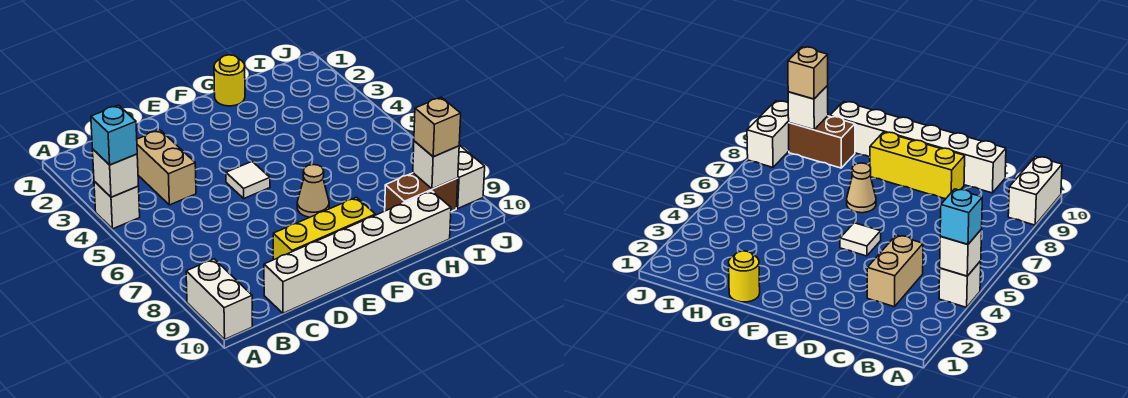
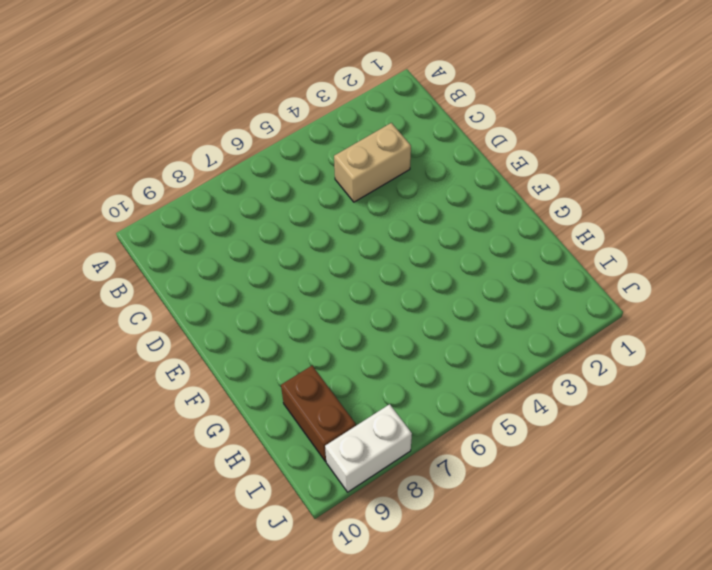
none -> white 1x1 brick [94,181,140,229]
none -> white 1x2 brick [186,259,252,339]
none -> white 1x6 brick [264,191,451,313]

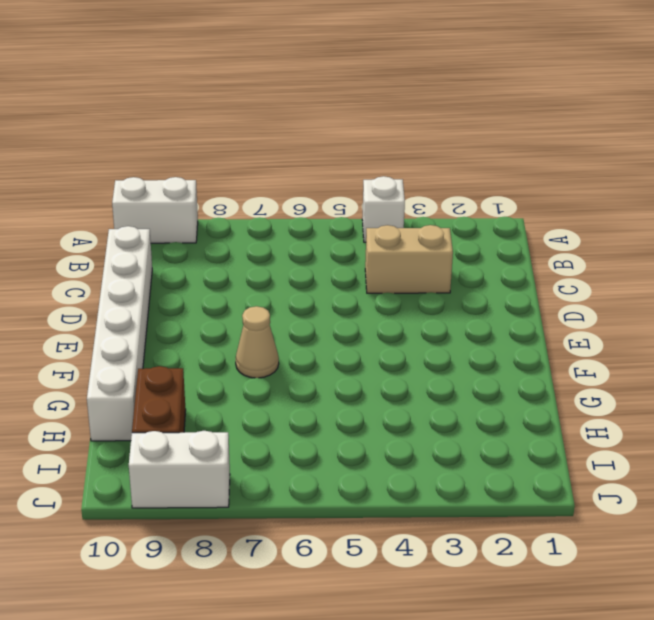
none -> yellow 1x3 brick [273,197,375,260]
none -> white 1x1 tile [226,162,270,198]
none -> yellow 1x1 round brick [214,55,245,106]

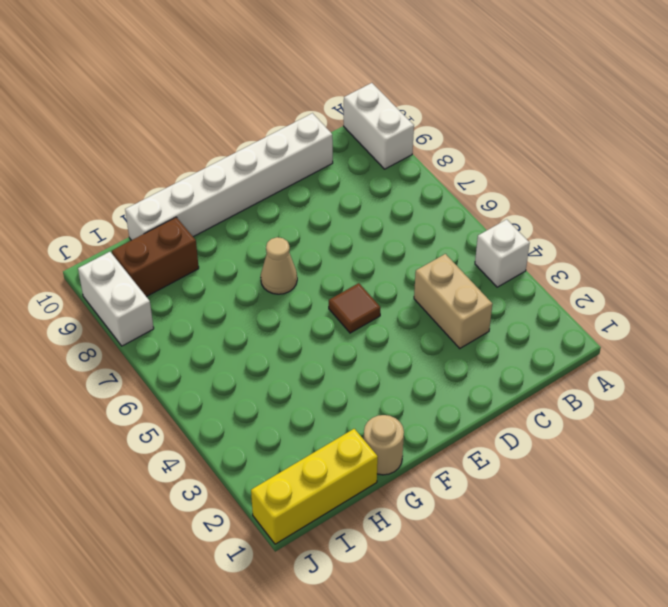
brown 1x1 tile [329,283,381,333] -> white 1x1 tile [226,162,270,198]
tan 1x1 round brick [364,415,404,475] -> yellow 1x1 round brick [214,55,245,106]
yellow 1x3 brick [251,429,378,544] -> yellow 1x3 brick moved to [273,197,375,260]
none -> white 1x1 brick [92,149,139,197]
none -> white 1x1 brick [413,141,459,189]
none -> cyan 1x1 brick [91,105,137,165]

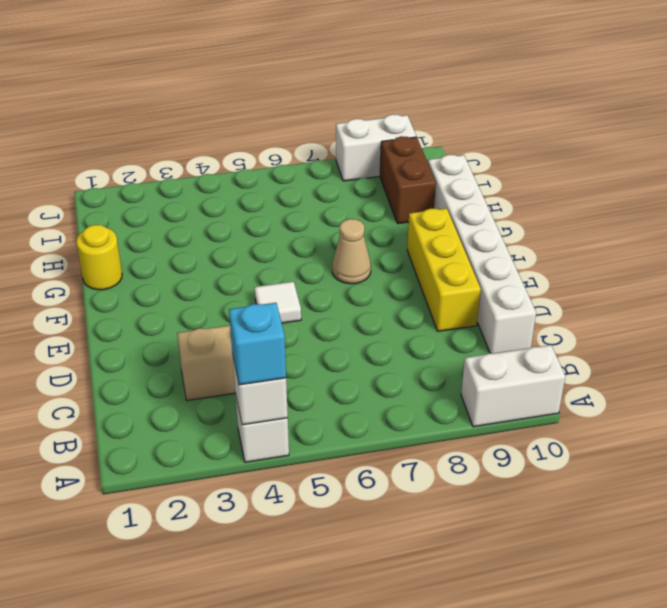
none -> white 1x1 brick [413,141,459,189]
none -> tan 1x1 brick [414,97,461,157]

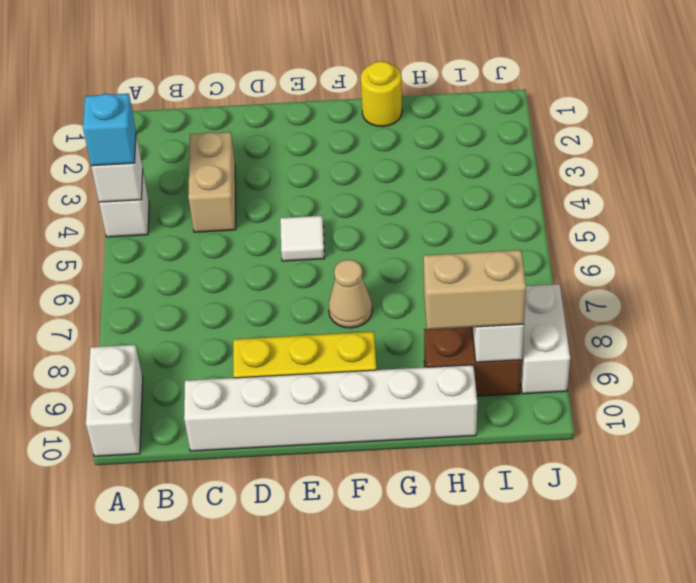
tan 1x2 brick [423,250,526,330] -> tan 1x1 brick [414,97,461,157]

